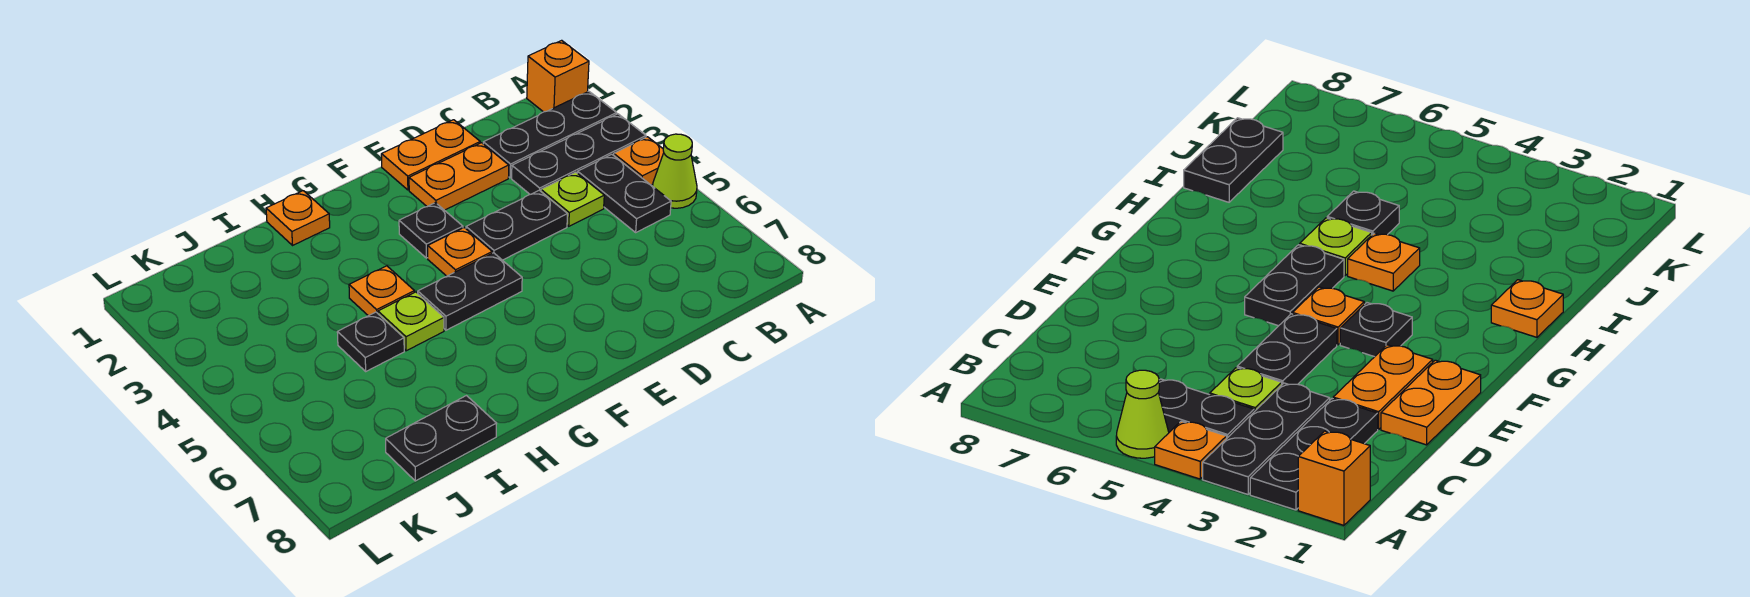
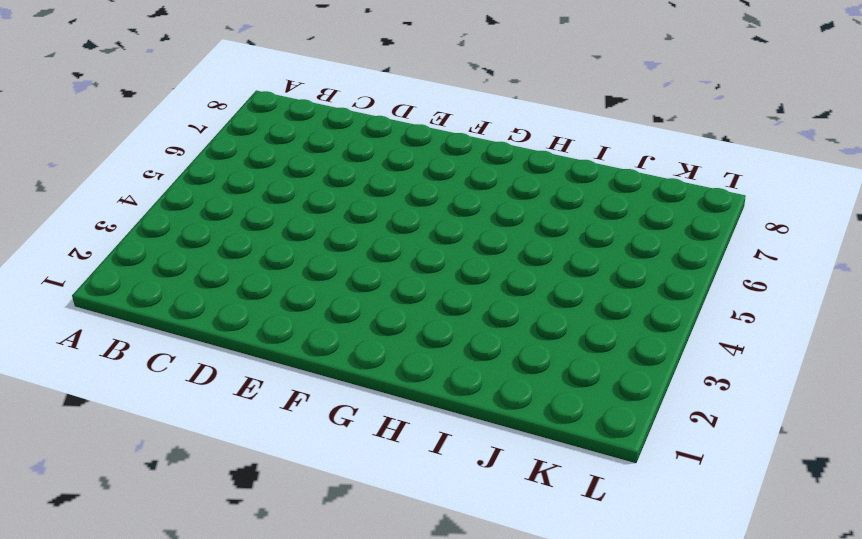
none -> orange 1x1 brick [527,40,589,112]
none -> black 1x3 plate [483,91,616,178]
none -> black 1x3 plate [512,114,646,194]

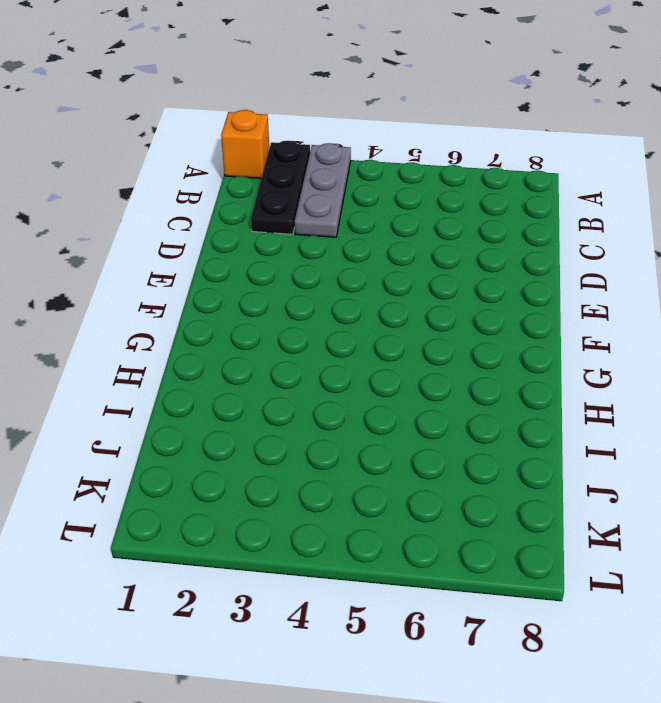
grey 1x3 plate [295,143,351,237] -> black 1x3 plate [512,114,646,194]
none -> orange 1x1 plate [614,137,664,185]
none -> lime 1x1 cone [653,134,697,208]
none -> black 1x2 plate [578,154,671,232]

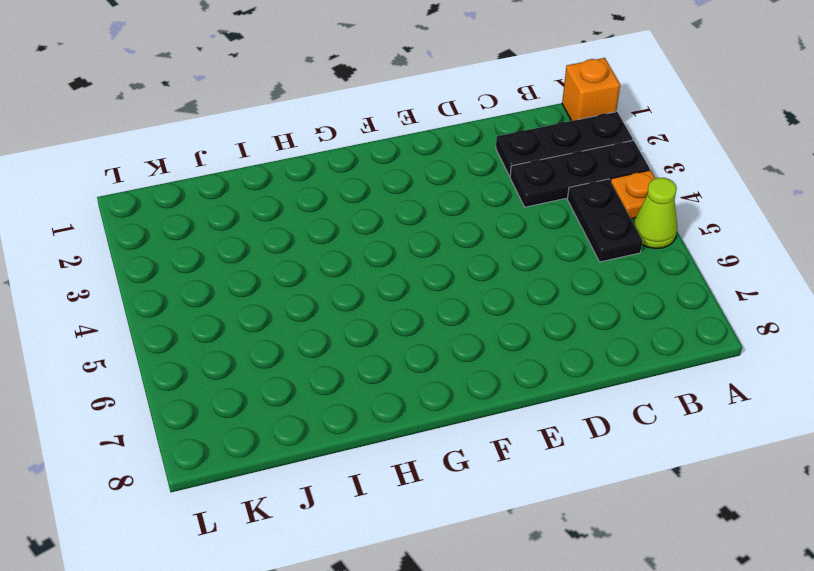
none -> lime 1x1 plate [541,172,604,226]
none -> orange 1x2 plate [381,120,480,190]
none -> orange 1x2 plate [409,143,509,210]

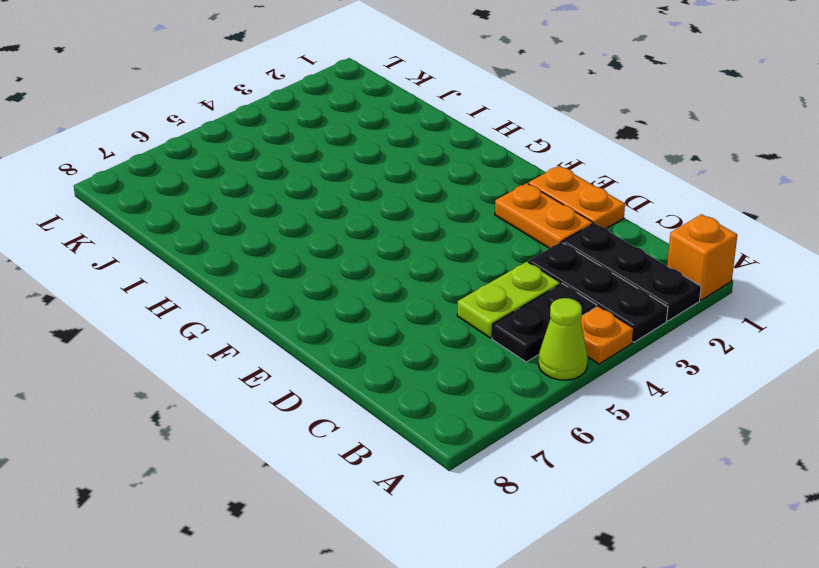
lime 1x2 plate [457,262,560,338] -> lime 1x1 plate [541,172,604,226]
none -> black 1x2 plate [466,190,568,260]
none -> black 1x1 plate [399,203,463,258]
none -> orange 1x1 plate [428,228,492,276]

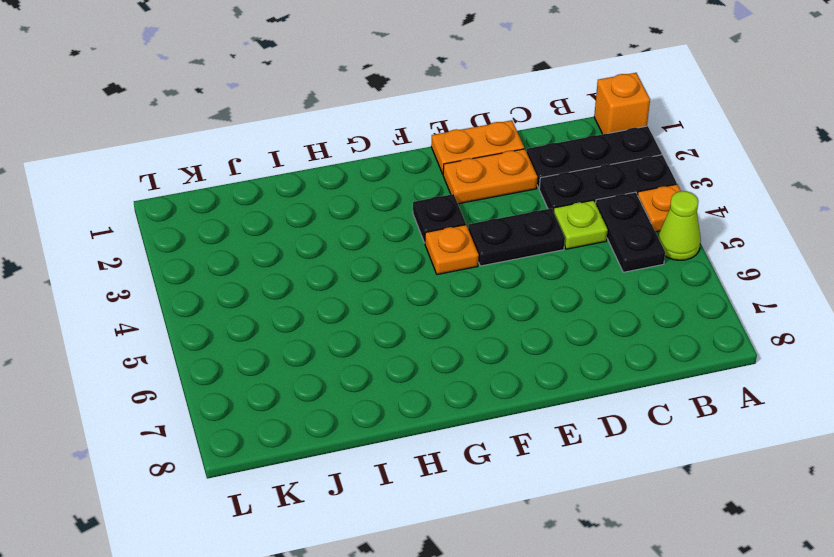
none -> black 1x2 plate [418,253,522,330]
none -> orange 1x1 plate [266,191,330,245]
none -> orange 1x1 plate [349,266,414,316]

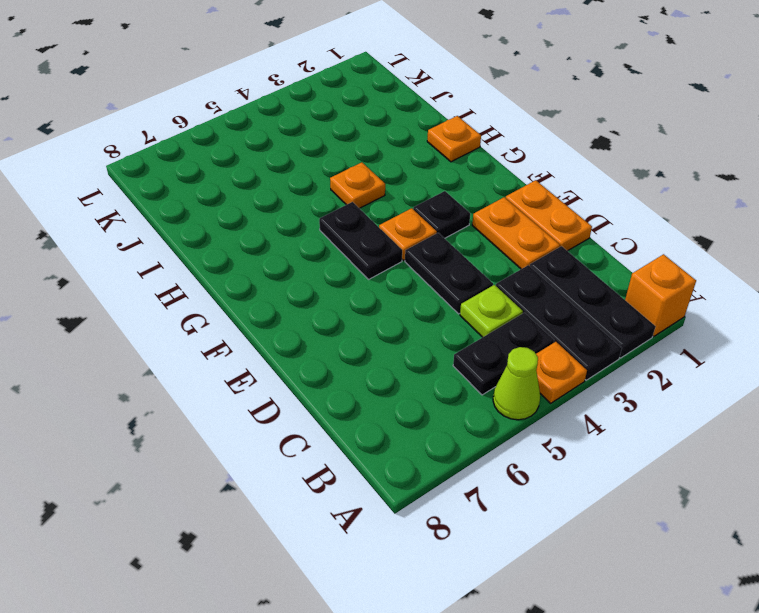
none -> lime 1x1 plate [378,292,444,351]
none -> black 1x1 plate [337,312,404,371]
none -> black 1x2 plate [386,396,497,481]

